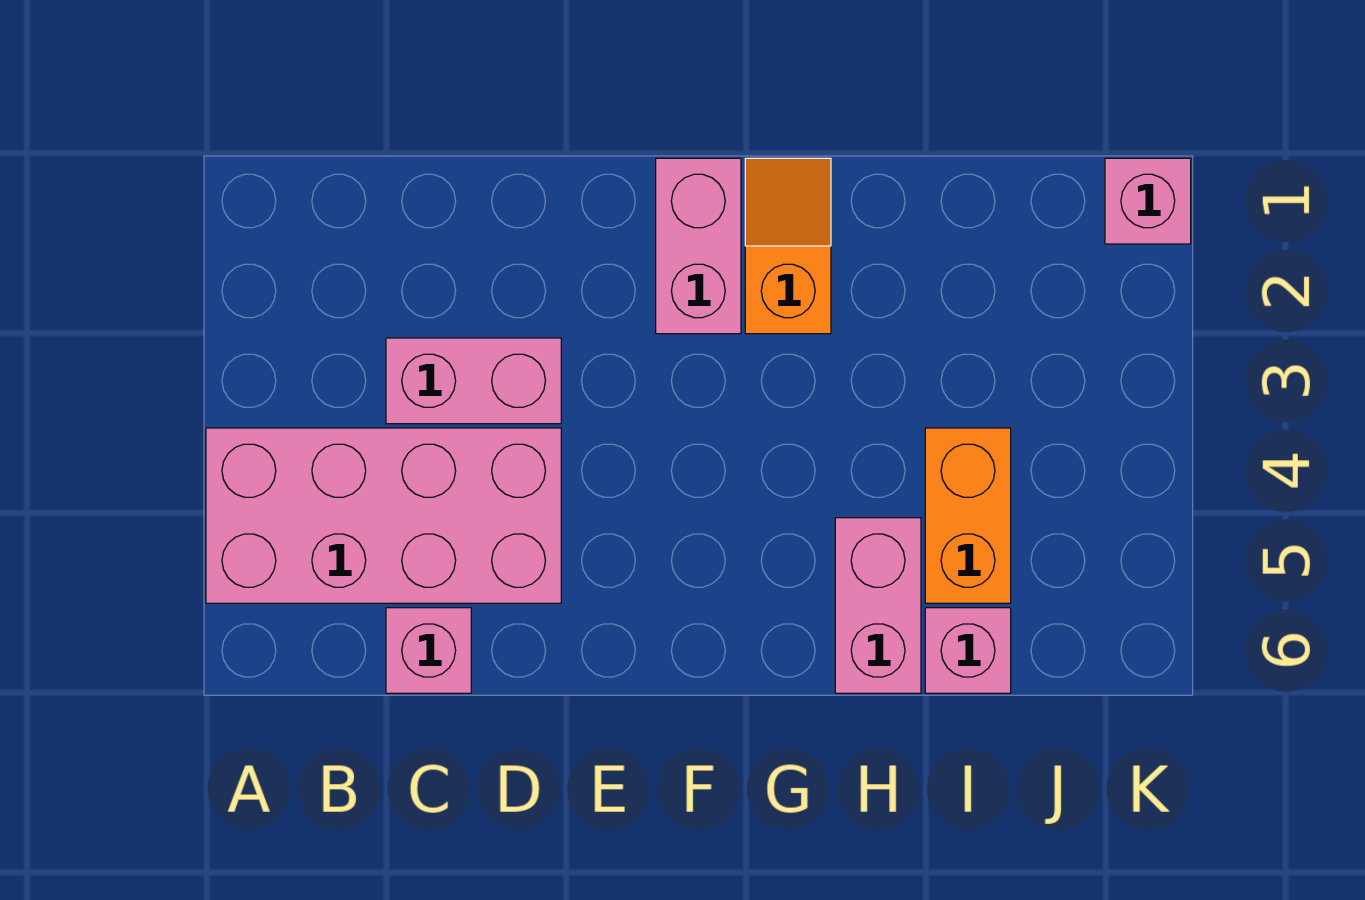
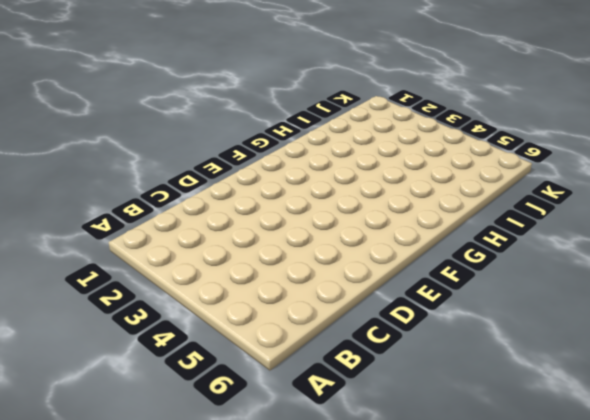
none -> pink 2x4 brick [206,428,561,603]
none -> pink 1x2 brick [386,338,561,424]

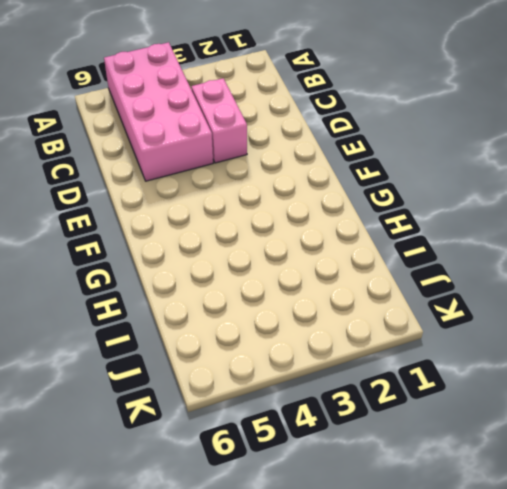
none -> pink 1x1 brick [386,608,471,693]
none -> pink 1x2 brick [656,158,741,334]

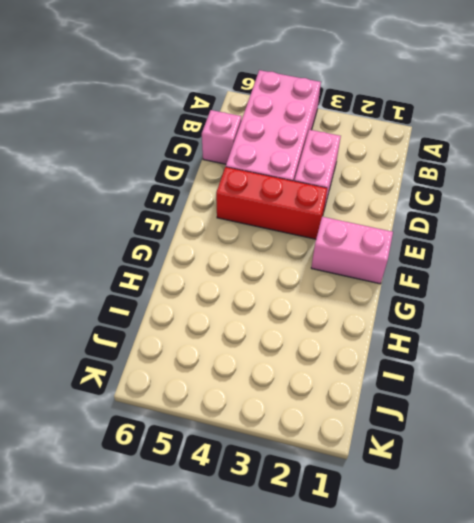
red 1x3 brick [216,167,327,239] -> none
none -> orange 1x2 slope [745,158,831,334]
none -> pink 1x2 brick [835,518,921,693]

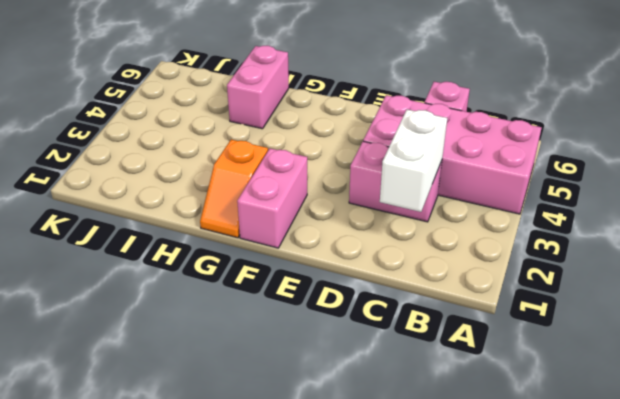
white 1x2 brick [380,110,447,212] -> none
none -> orange 1x2 brick [925,428,1011,603]
none -> pink 1x1 brick [925,608,1011,693]

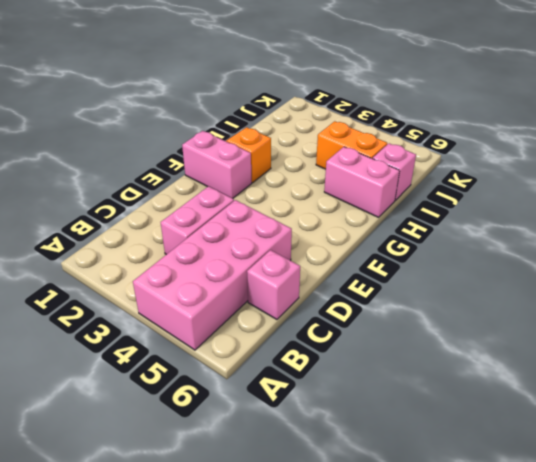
none -> pink 1x1 brick [1105,158,1191,244]

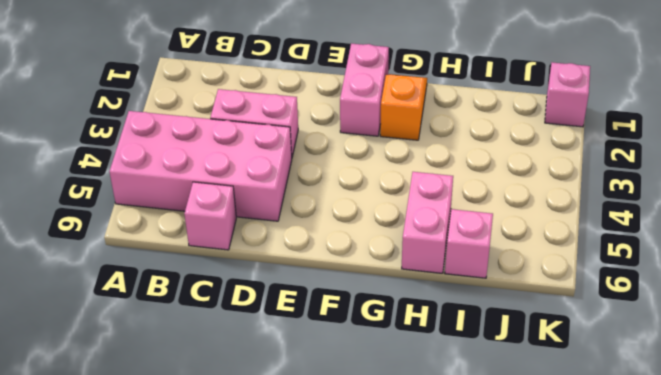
none -> orange 1x2 brick [925,428,1011,603]

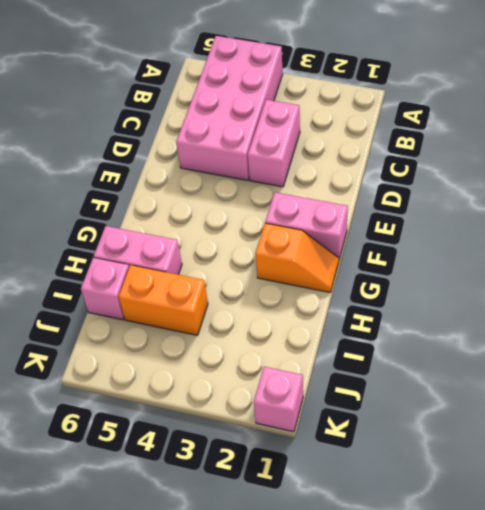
none -> pink 1x1 brick [386,608,471,693]

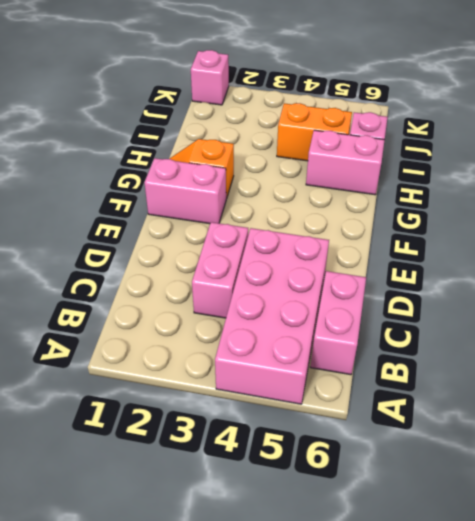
pink 1x2 brick [310,271,366,375] -> pink 1x1 brick [386,608,471,693]

